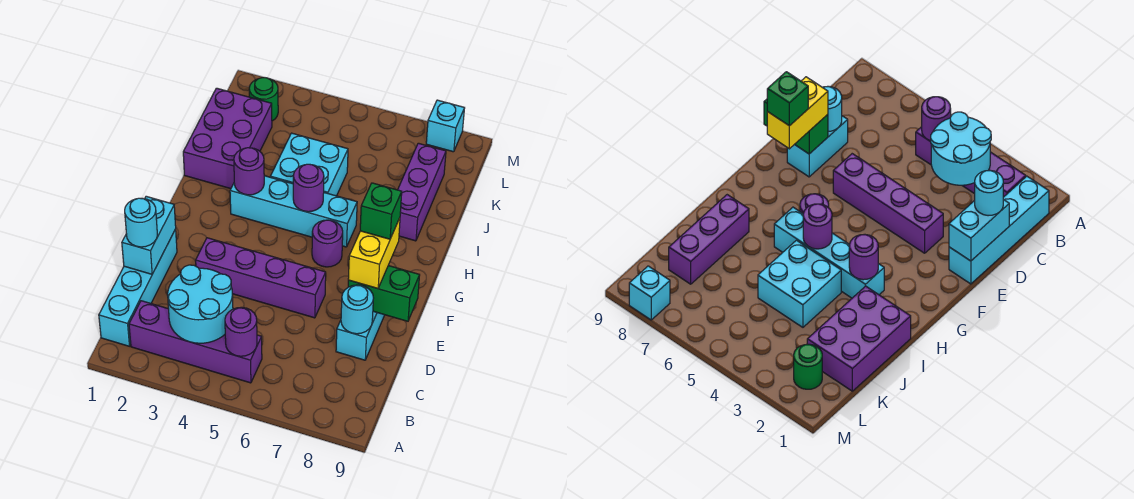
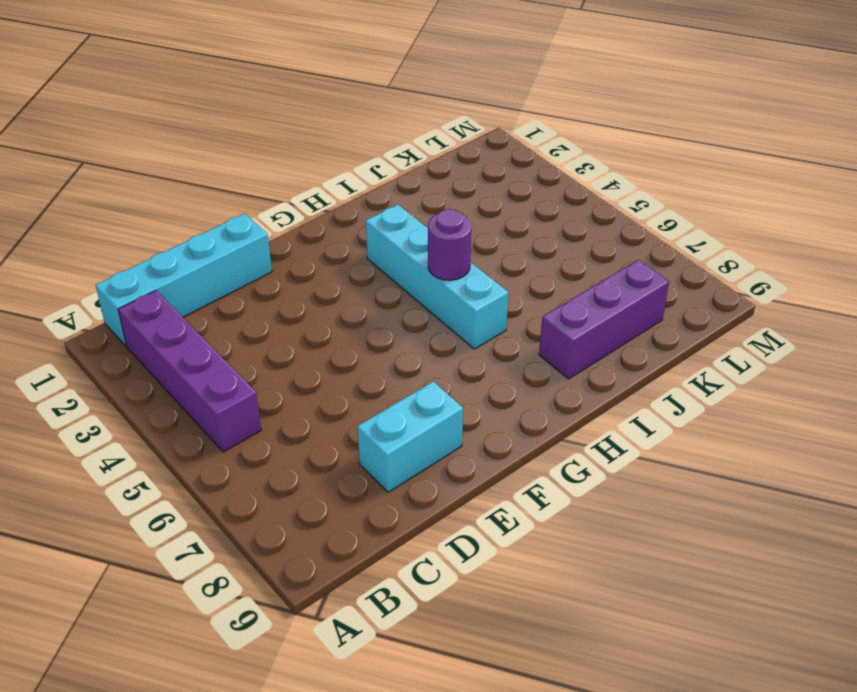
none -> purple 1x4 brick [196,238,326,318]
none -> purple 1x1 round brick [312,220,343,267]
none -> purple 2x3 brick [183,88,272,189]

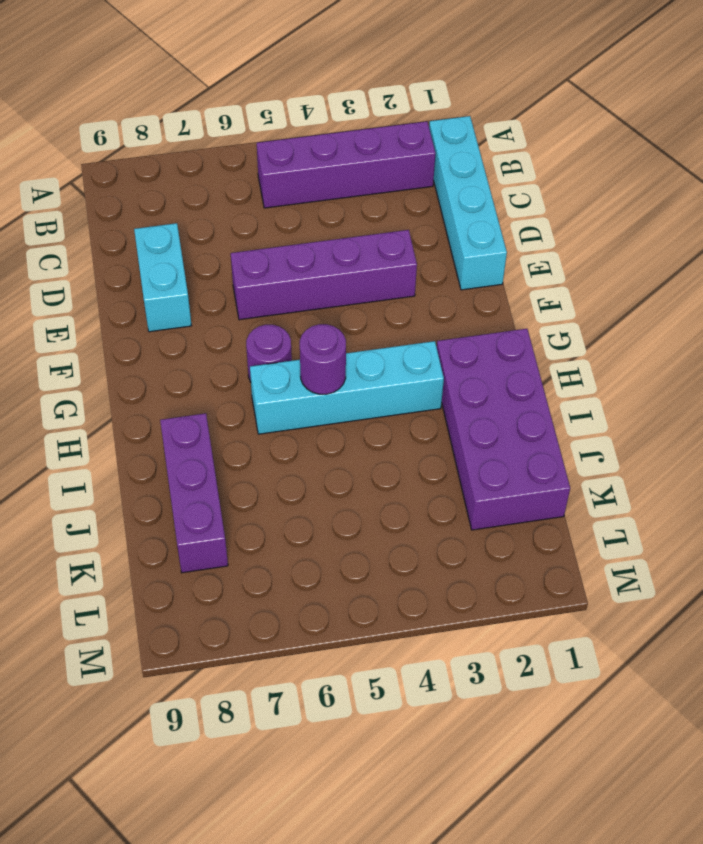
purple 2x4 brick [437,329,570,530] -> purple 2x3 brick [183,88,272,189]
none -> cyan 2x2 brick [270,133,348,196]
none -> green 1x1 round brick [249,78,278,121]
none -> cyan 1x1 brick [426,100,464,152]

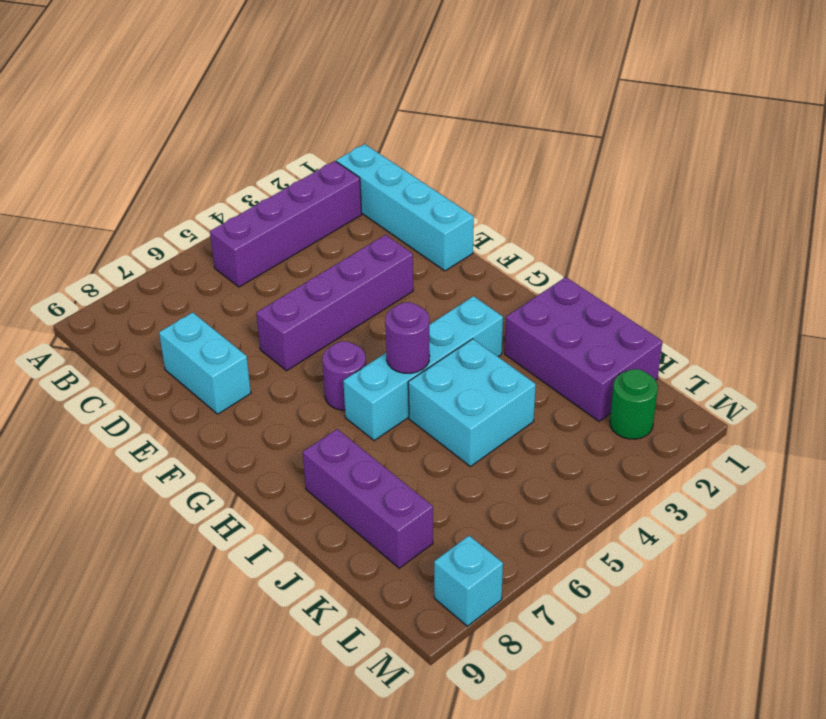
none -> cyan 2x2 round brick [168,265,233,343]
none -> purple 1x1 round brick [225,307,257,356]
none -> cyan 1x2 brick [122,196,176,274]

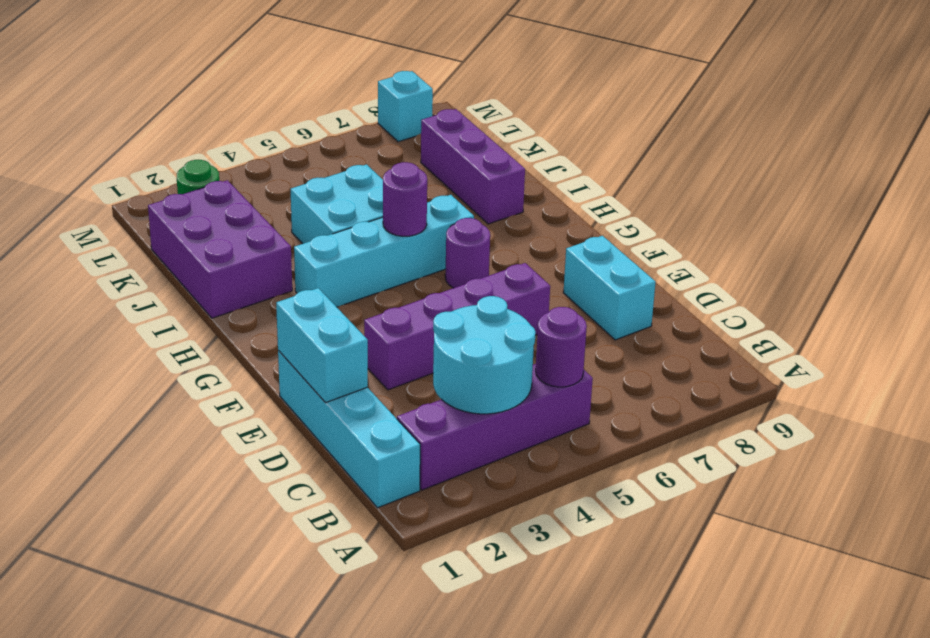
none -> cyan 1x1 round brick [341,285,373,334]
none -> green 1x2 brick [348,266,420,321]
none -> purple 1x1 round brick [234,148,264,195]

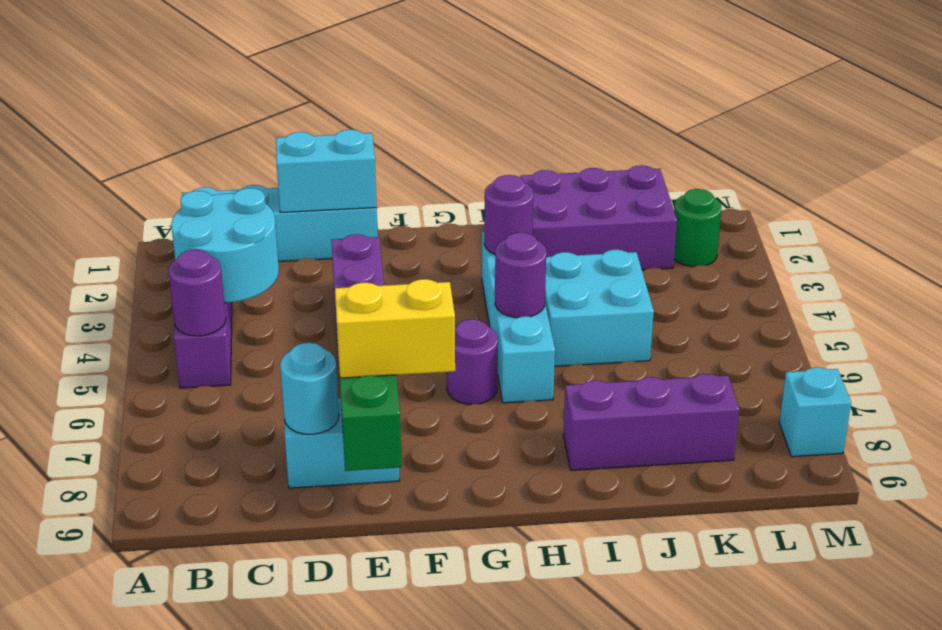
none -> cyan 1x1 round brick [125,198,157,247]
none -> green 1x1 brick [360,183,402,239]

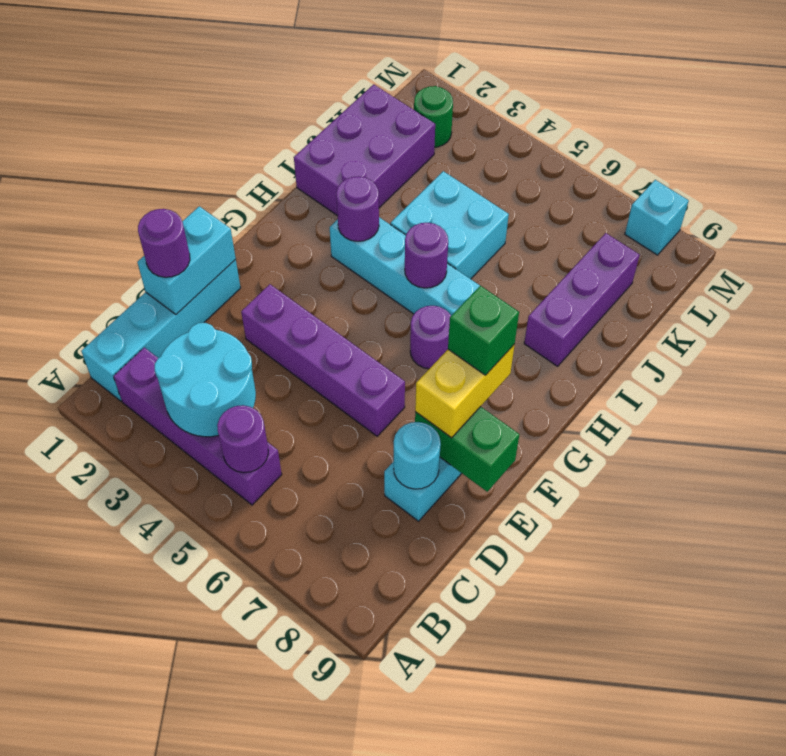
purple 1x1 round brick [138,209,190,277] -> cyan 1x1 round brick [125,198,157,247]

